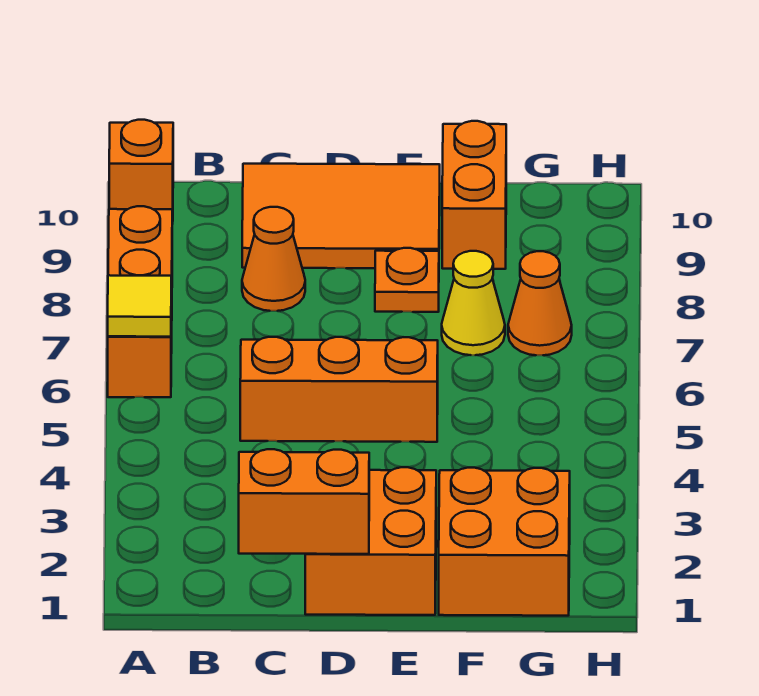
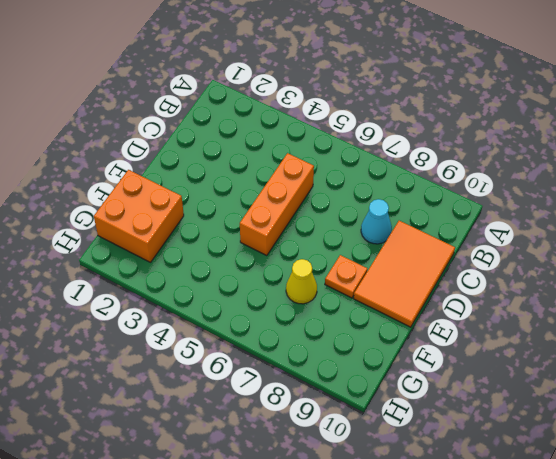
cyan 1x1 cone [361,199,392,244] -> orange 1x1 cone [242,207,305,311]
none -> orange 1x3 brick [108,206,172,397]
none -> orange 1x1 brick [109,120,173,224]
none -> orange 2x2 brick [305,467,436,615]

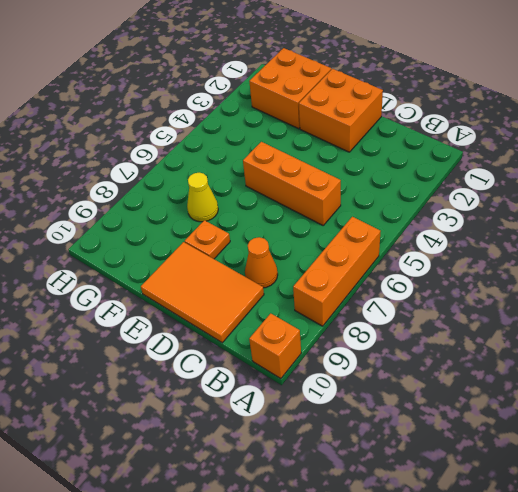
none -> orange 1x2 brick [442,121,506,269]
none -> orange 1x1 cone [508,251,572,355]
none -> yellow 1x1 tile [108,275,171,337]

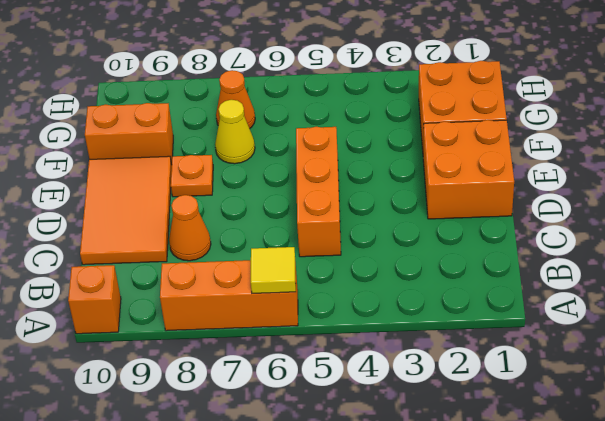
none -> orange 1x2 brick [239,449,369,554]

